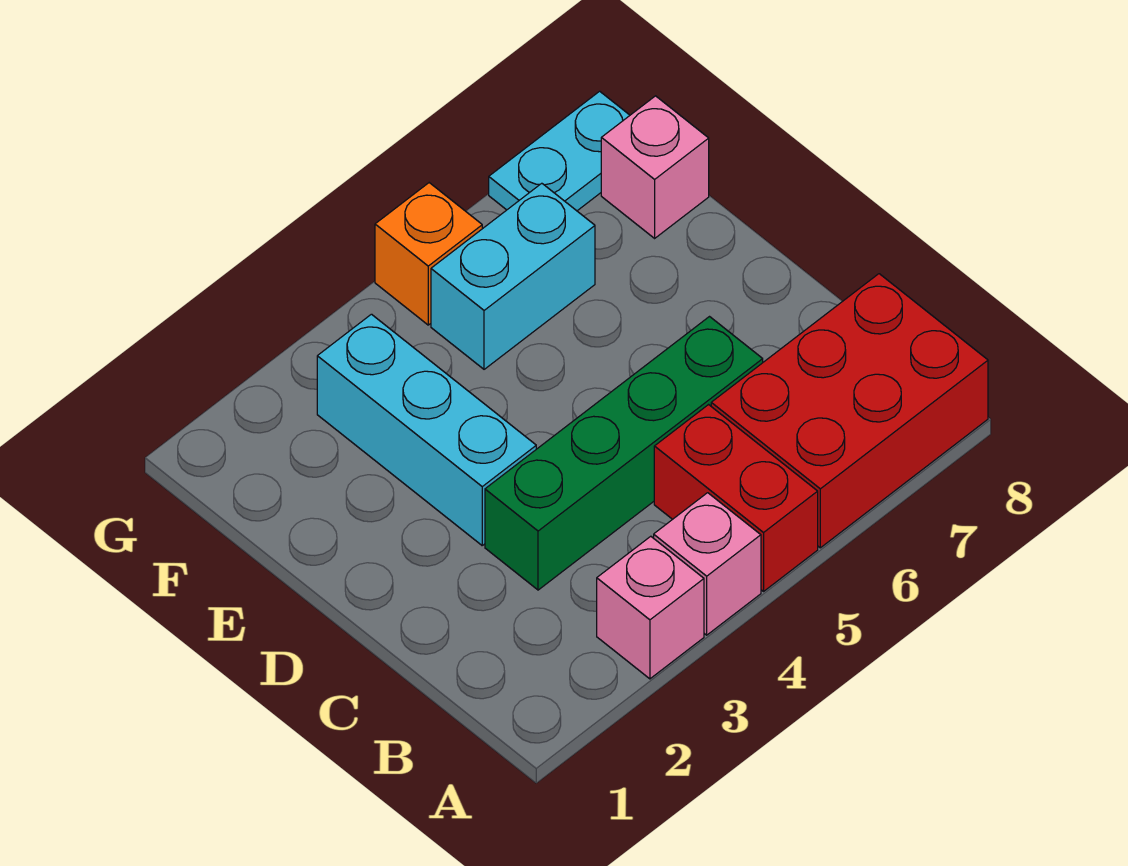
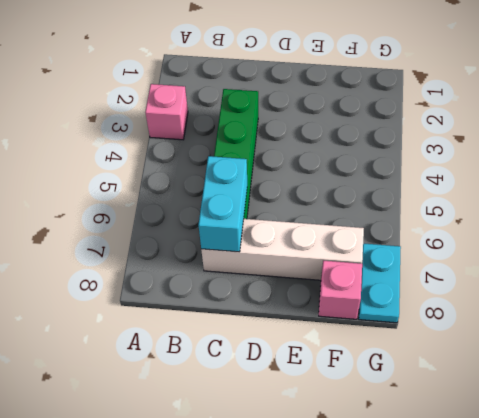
cyan 1x2 brick [198,156,247,252] -> cyan 1x2 brick moved to [431,183,595,369]
white 1x4 brick [201,219,364,280] -> none
none -> pink 1x1 brick [654,493,761,635]
none -> red 1x2 brick [654,405,818,591]

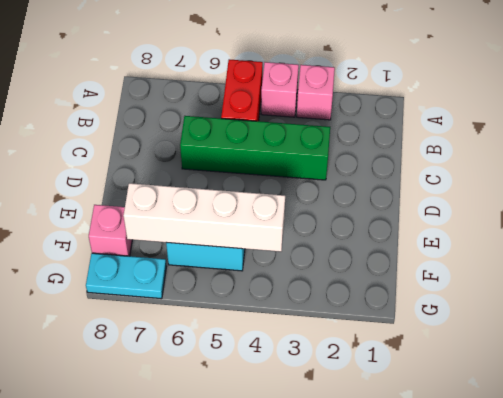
white 1x4 brick [123,183,285,252] -> none
none -> red 2x3 brick [711,274,988,548]
none -> cyan 1x3 brick [317,314,536,545]

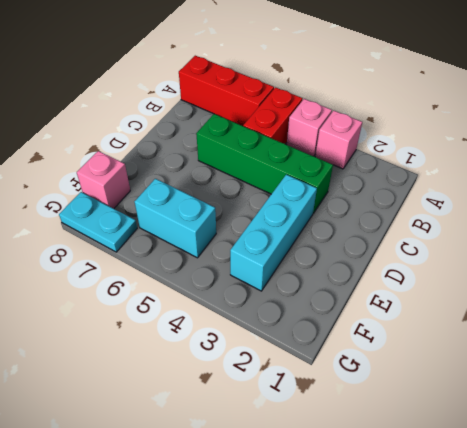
red 1x3 brick [179,56,274,126] -> red 2x3 brick [711,274,988,548]
none -> orange 1x1 brick [375,183,482,325]

